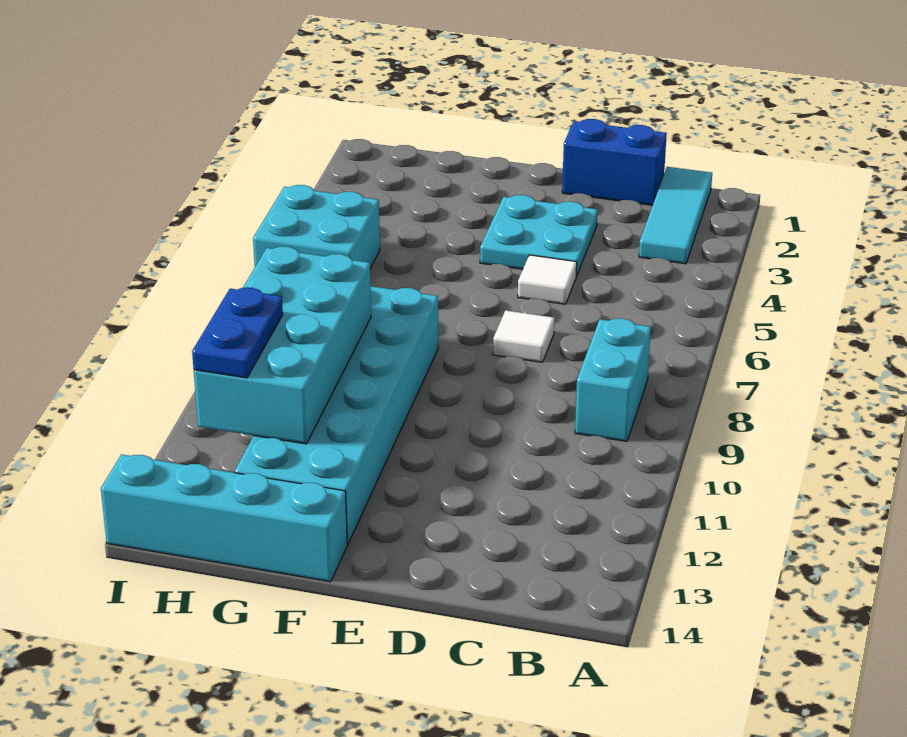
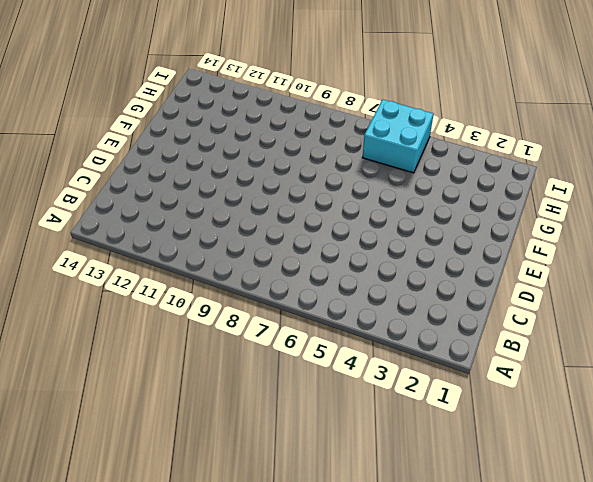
none -> cyan 1x3 tile [639,167,712,264]
none -> cyan 1x2 brick [575,319,651,441]

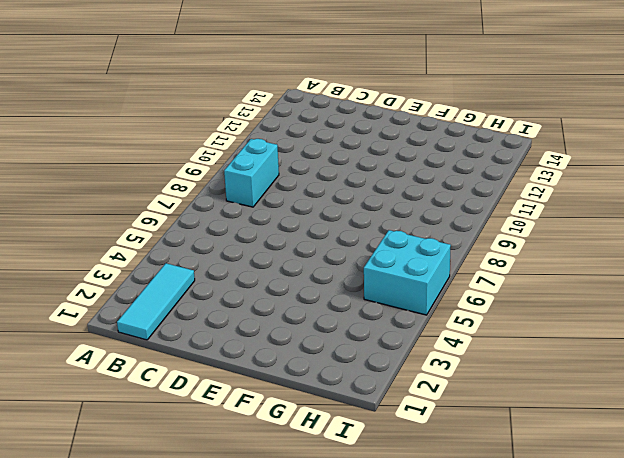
none -> blue 1x2 brick [562,119,667,205]
none -> cyan 2x2 plate [480,195,598,277]

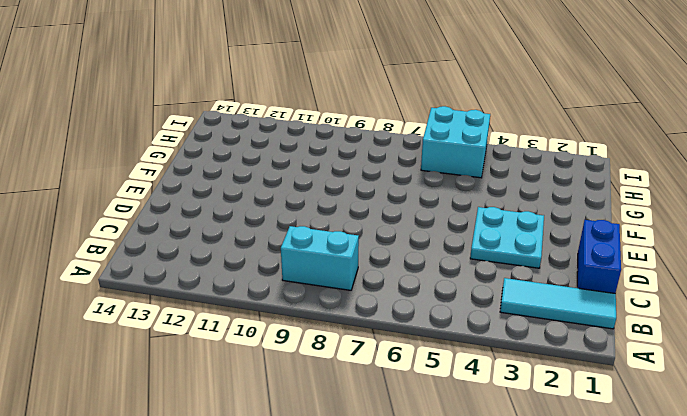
none -> white 1x1 tile [518,255,577,304]
none -> white 1x1 tile [493,310,554,362]

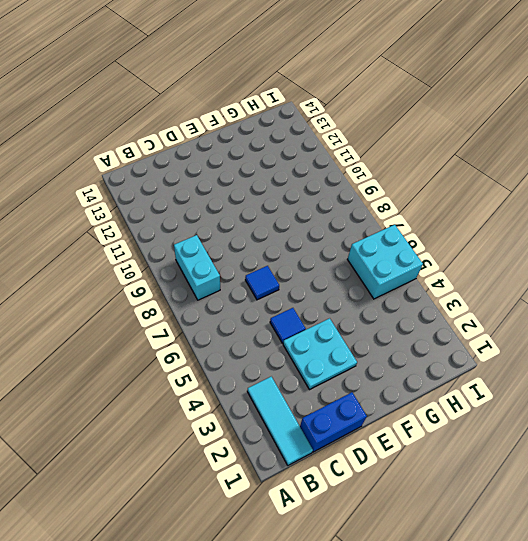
blue 1x1 tile [270,308,306,343] -> white 1x1 tile [518,255,577,304]
blue 1x1 tile [245,266,279,300] -> white 1x1 tile [493,310,554,362]
none -> cyan 2x6 brick [235,286,438,544]
none -> cyan 1x4 brick [101,454,347,582]

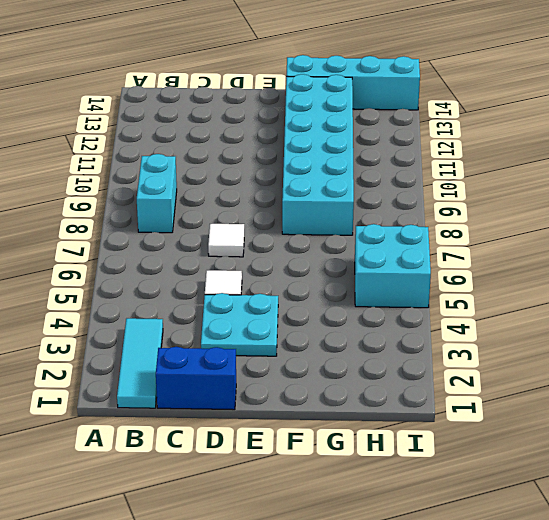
none -> cyan 2x4 brick [194,247,371,444]
none -> blue 1x2 plate [192,288,283,378]

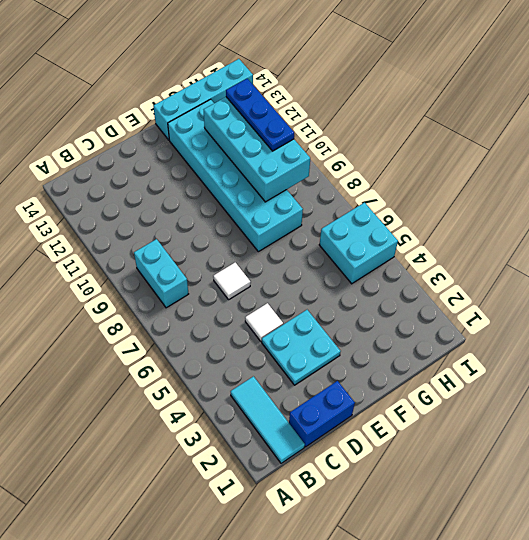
blue 1x3 plate [226,79,294,151] -> blue 1x2 plate [192,288,283,378]

